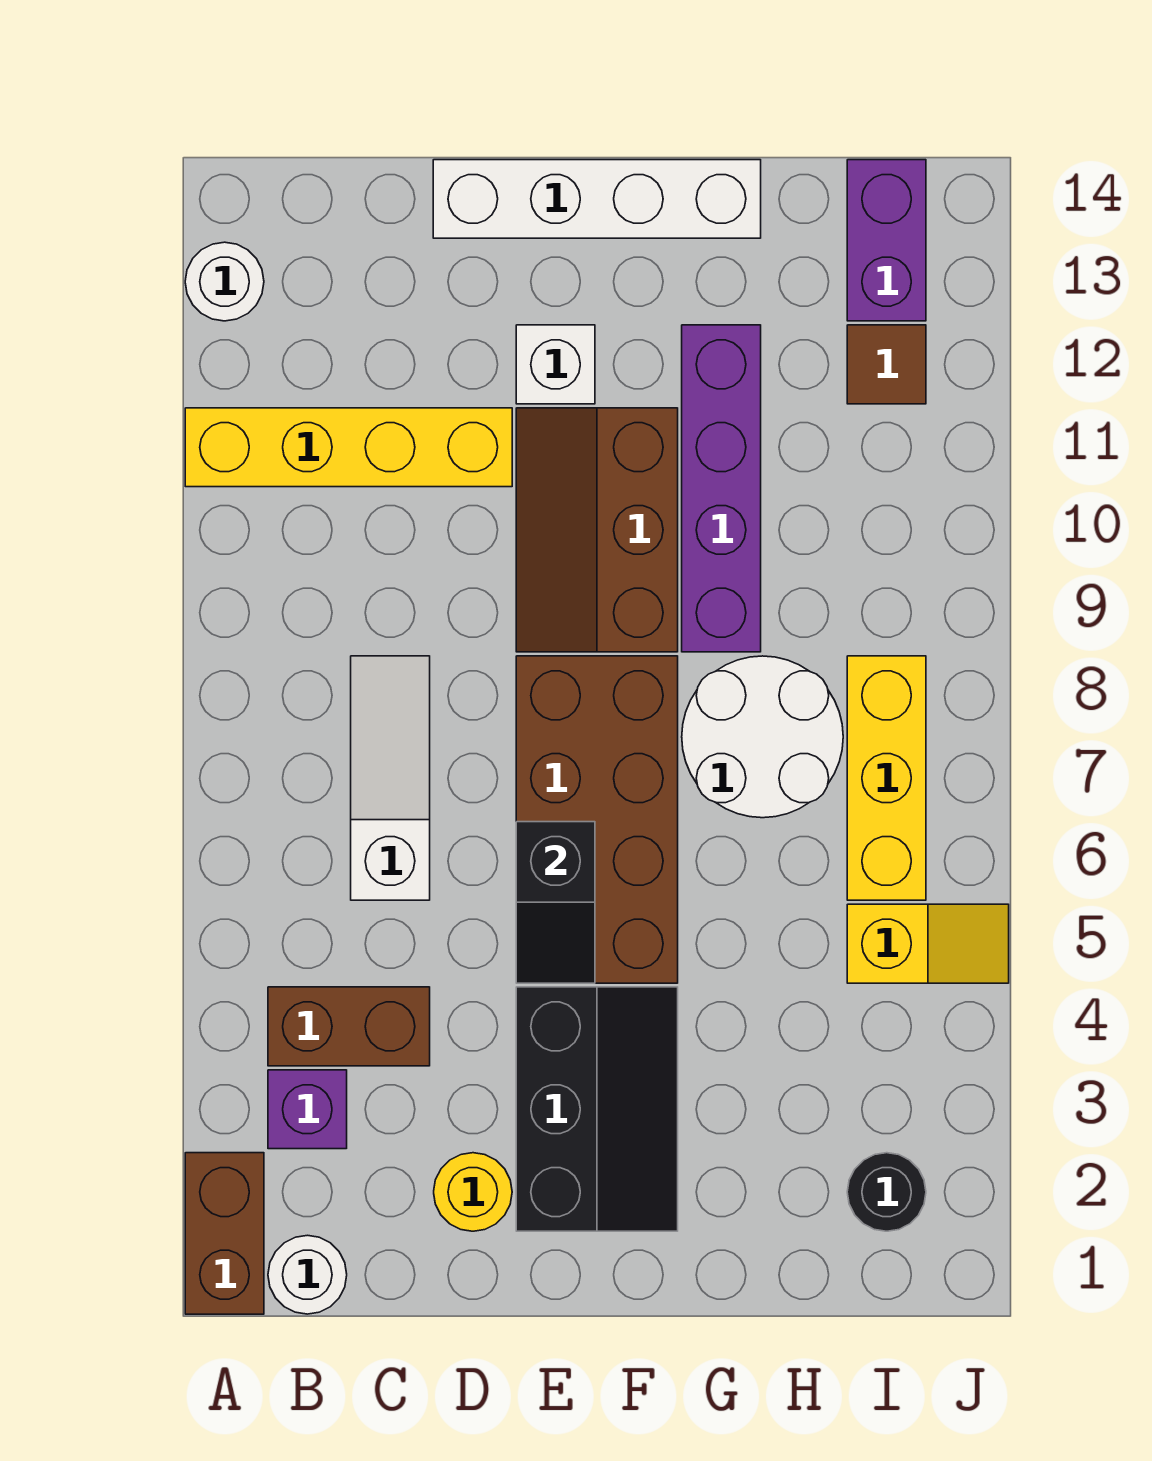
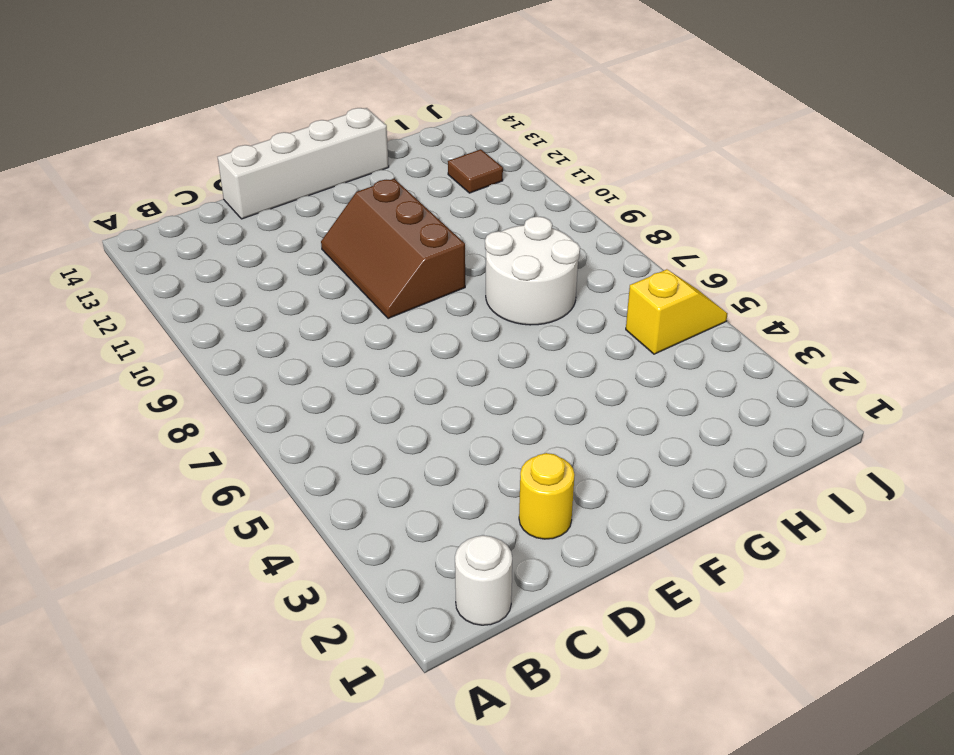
none -> brown 1x2 brick [185,1153,264,1314]
none -> yellow 1x4 brick [185,408,512,487]
none -> white 1x1 round brick [185,242,264,321]

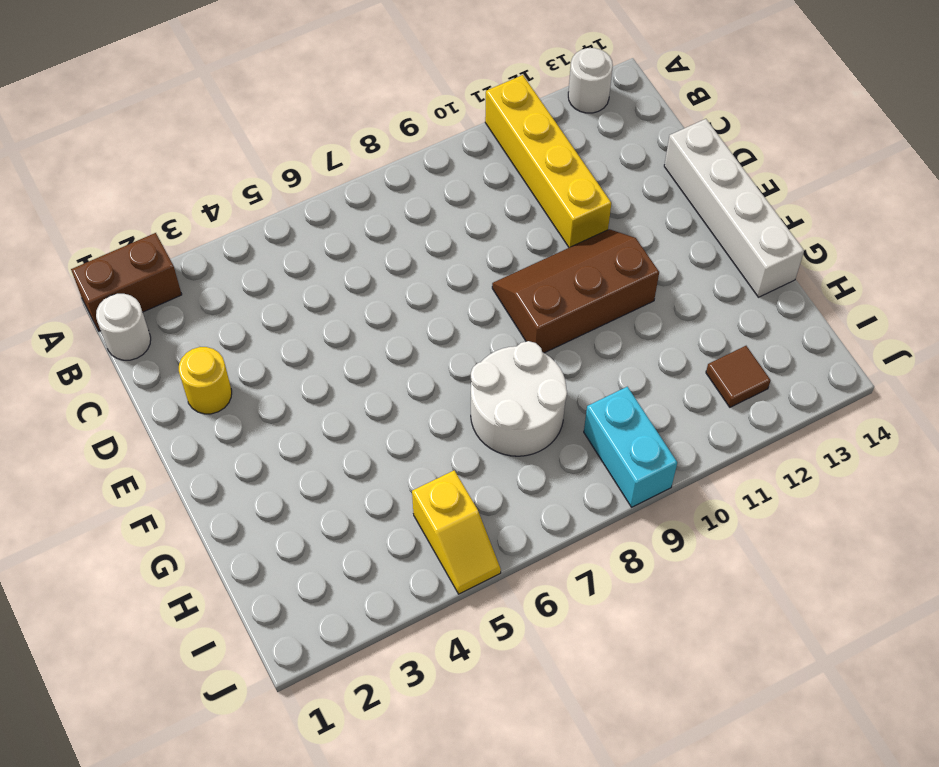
cyan 1x2 brick [584,387,677,507] -> none
none -> purple 1x1 brick [268,1070,347,1149]
none -> brown 1x2 brick [268,987,430,1066]
none -> white 1x3 slope [351,656,430,900]

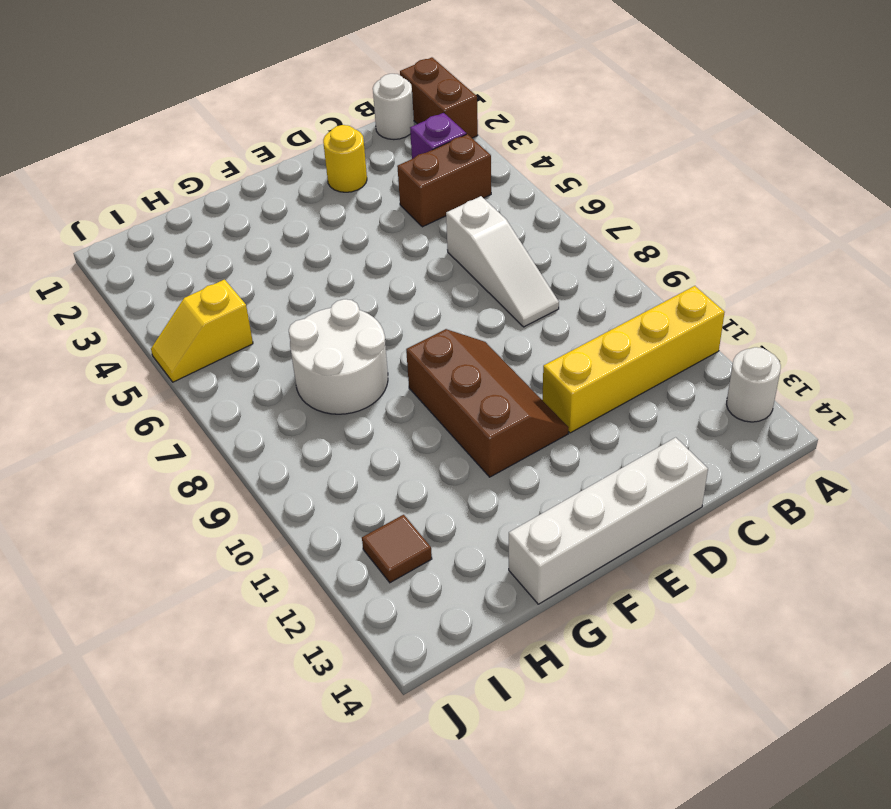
none -> black 2x3 slope [516,987,678,1231]
none -> brown 2x4 brick [516,656,678,983]
none -> white 1x1 brick [516,325,595,404]

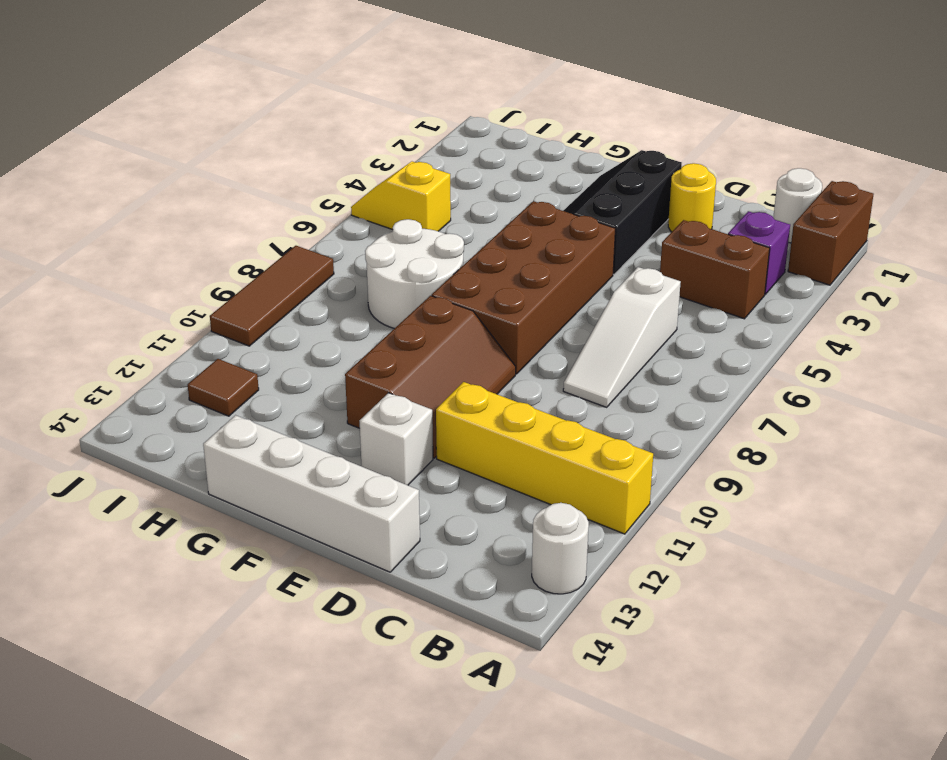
brown 1x3 tile [210,246,334,346] -> none
none -> purple 1x4 brick [682,325,761,652]
none -> black 1x1 round brick [847,1153,926,1231]
none -> yellow 1x3 brick [847,656,926,900]

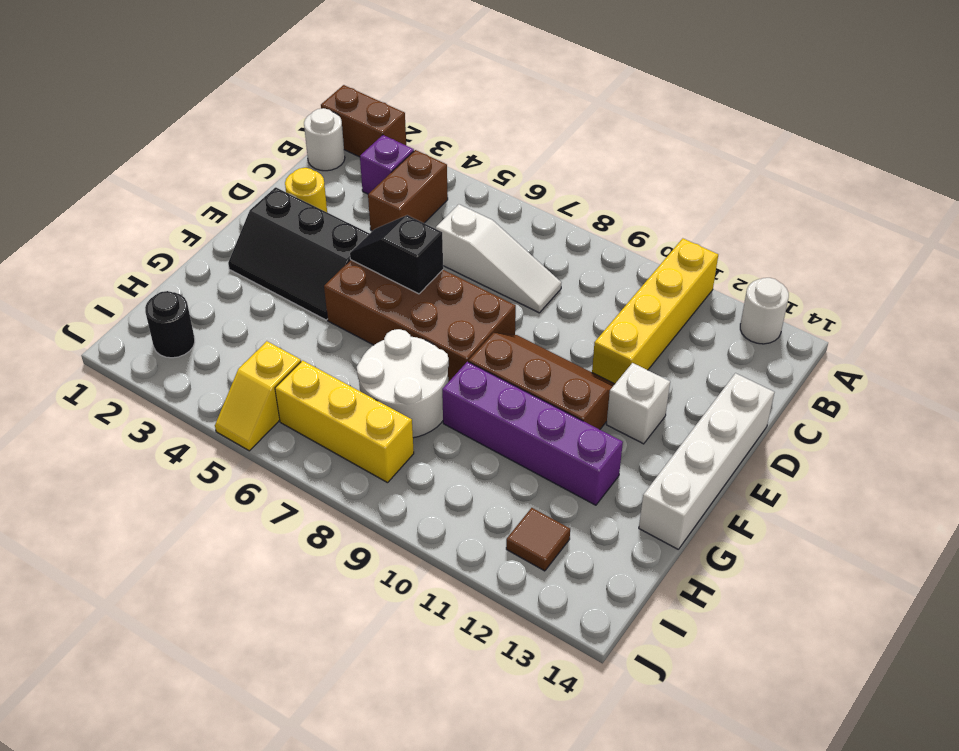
none -> purple 1x2 brick [847,160,926,321]

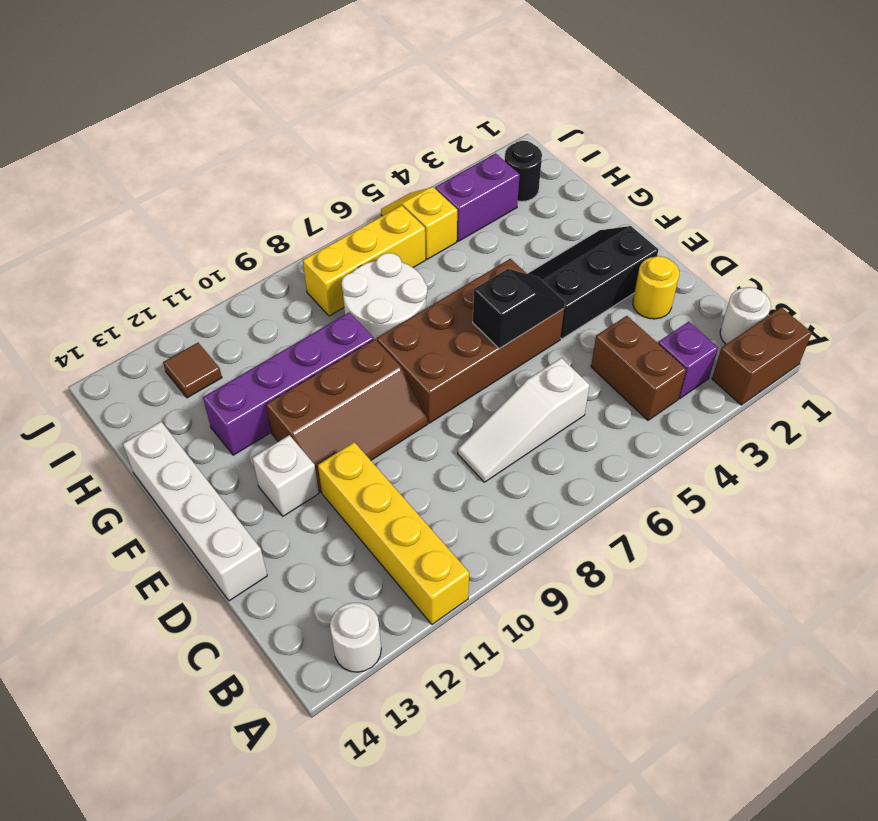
purple 1x2 brick [435,153,520,241] -> purple 1x2 brick moved to [847,160,926,321]

